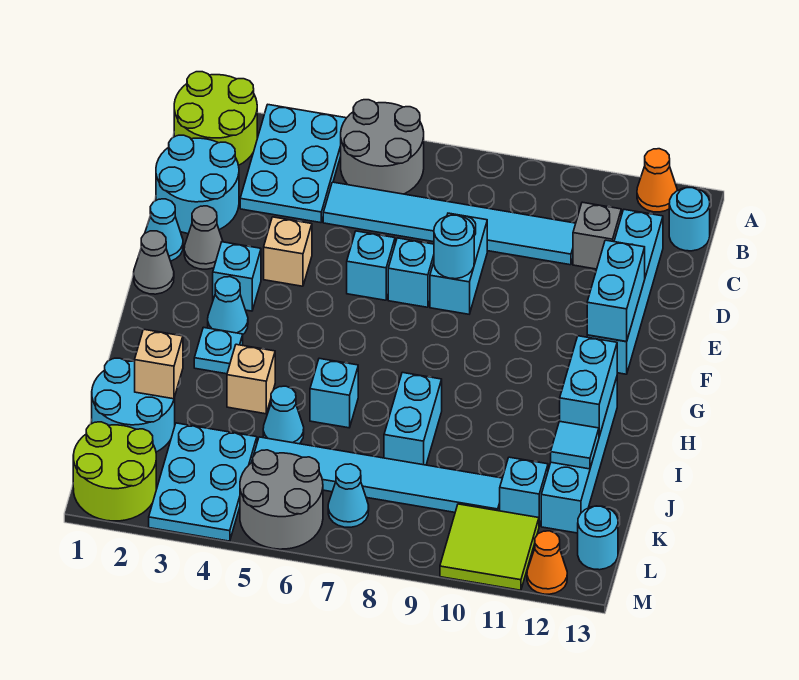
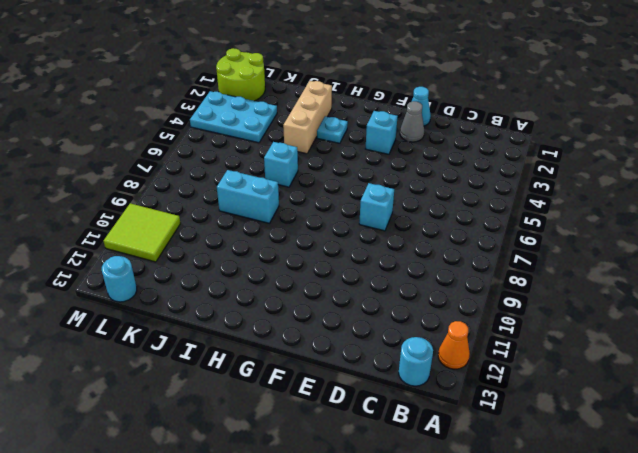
tan 1x3 brick [283,81,332,154] -> tan 1x1 brick [227,344,275,414]
none -> lime 2x2 round brick [174,72,257,165]
none -> cyan 2x3 plate [240,105,346,223]
none -> grey 2x2 round brick [341,100,424,194]
none -> cyan 2x2 round brick [156,135,239,234]

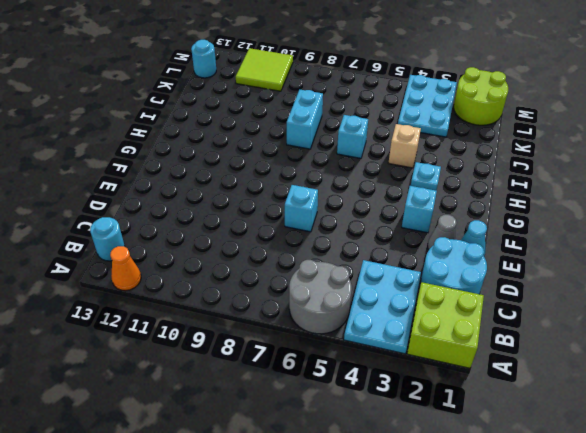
lime 2x2 brick [407,282,484,368] -> lime 2x2 round brick [174,72,257,165]
none -> cyan 1x6 tile [323,182,576,265]
none -> grey 1x1 brick [573,202,621,269]
none -> cyan 1x4 brick [587,210,663,374]
none -> cyan 1x2 brick [430,213,487,314]

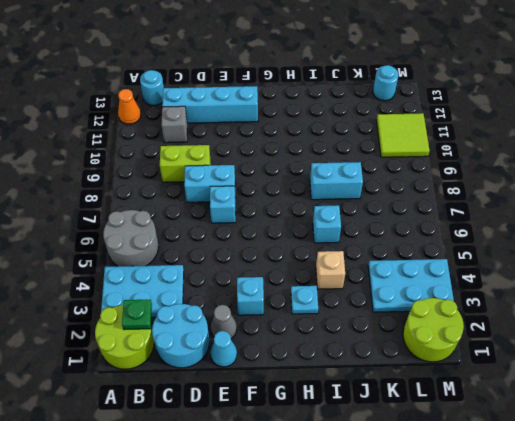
green 1x1 plate [122,300,152,330] -> none
lime 1x2 brick [160,145,211,182] -> cyan 1x6 tile [323,182,576,265]
none -> tan 1x1 brick [264,217,312,286]
none -> cyan 1x1 brick [347,231,395,300]
none -> grey 1x1 cone [134,231,174,294]
none -> cyan 1x1 cone [208,277,248,334]

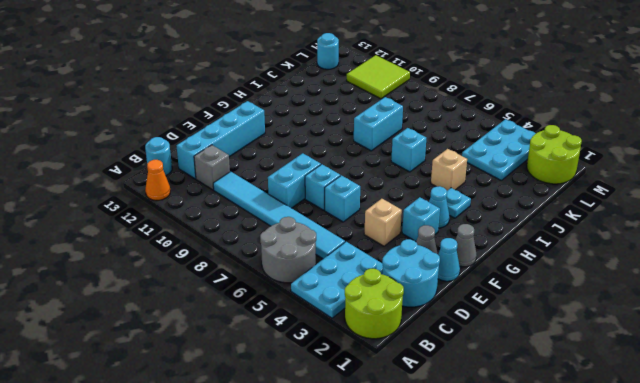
none -> cyan 1x4 brick [541,377,617,533]
none -> cyan 2x2 round brick [92,358,175,452]
none -> cyan 1x1 cone [263,386,304,444]
none -> cyan 1x6 tile [252,437,502,512]

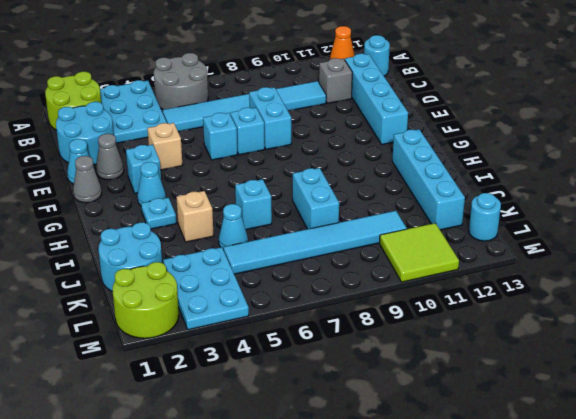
none -> cyan 1x1 brick [500,457,548,526]
none -> grey 2x2 round brick [240,450,323,549]
none -> cyan 1x1 cone [328,464,369,527]
none -> orange 1x1 cone [527,531,567,594]

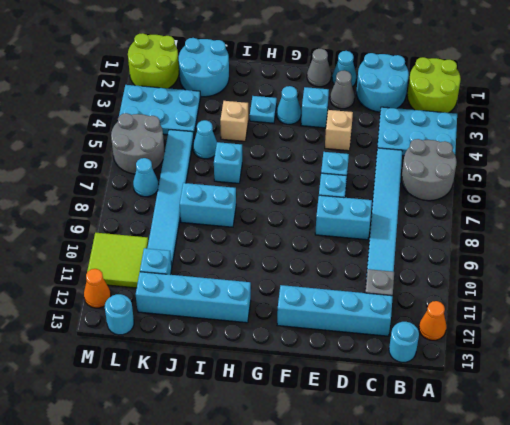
none -> cyan 1x1 round brick [434,215,474,279]
none -> cyan 1x2 brick [587,240,645,342]
none -> cyan 1x2 brick [560,336,617,436]
none -> tan 1x1 brick [135,329,183,399]

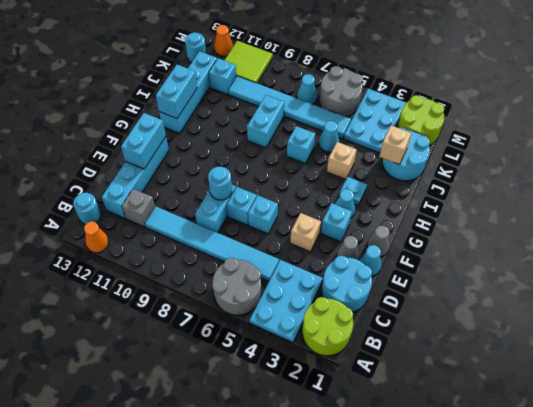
none -> cyan 1x1 tile [551,421,599,469]

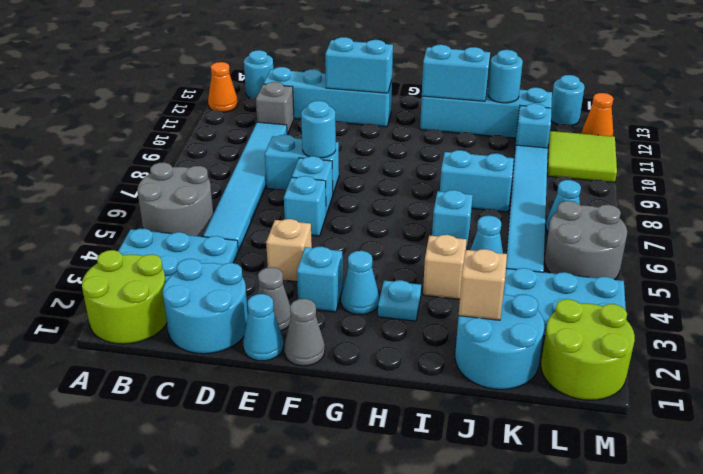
cyan 1x1 round brick [488,50,523,103] -> cyan 1x1 tile [551,421,599,469]

